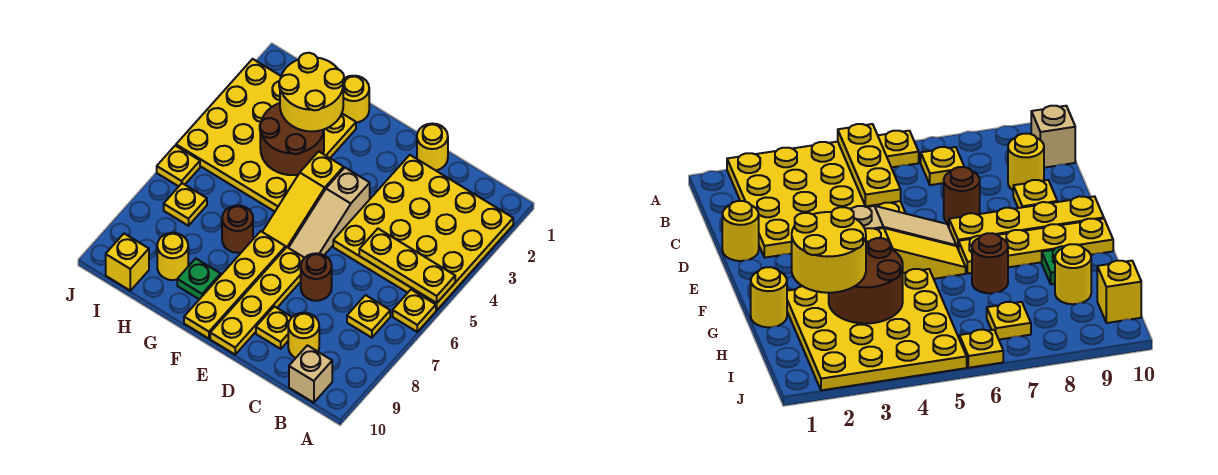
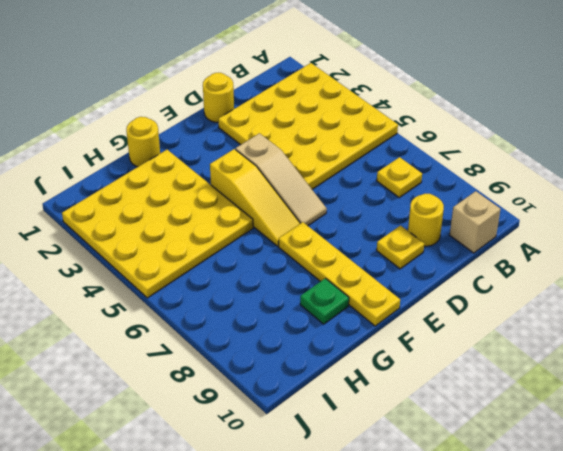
none -> yellow 1x1 plate [393,290,436,332]
none -> brown 1x1 round brick [301,253,332,301]
none -> yellow 1x4 plate [210,247,304,354]

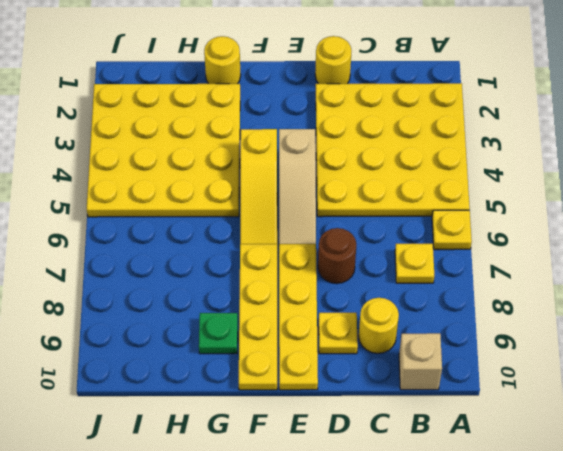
none -> brown 1x1 round brick [222,205,253,253]
none -> yellow 1x1 round brick [157,233,188,280]
none -> yellow 1x1 plate [164,183,207,226]

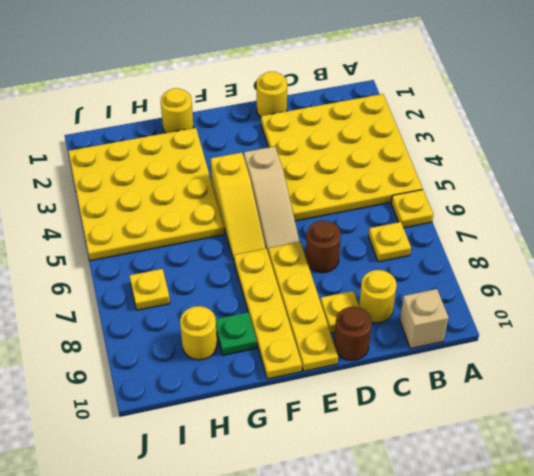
brown 1x1 round brick [334,307,372,360] -> brown 1x1 round brick moved to [222,205,253,253]
none -> yellow 1x1 brick [106,234,149,291]
none -> yellow 1x1 plate [157,146,200,186]
none -> yellow 1x3 plate [359,229,455,303]

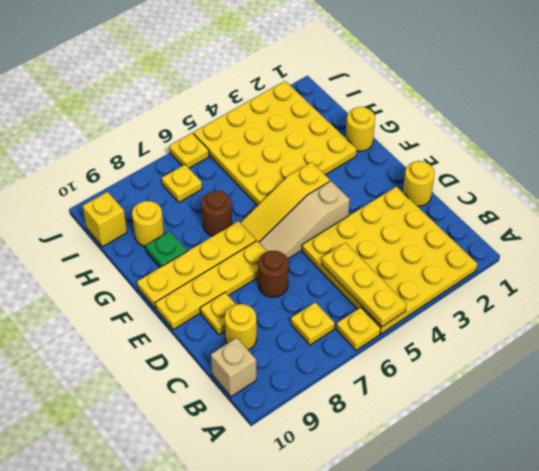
none -> brown 2x2 round brick [260,103,324,175]
none -> yellow 2x2 round brick [279,53,344,131]

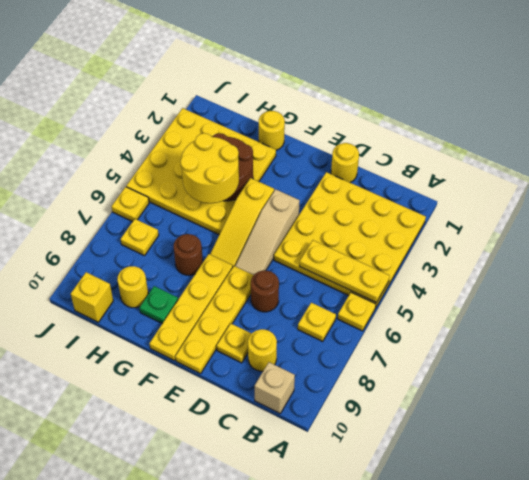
yellow 2x2 round brick [180,133,239,203] -> yellow 2x2 round brick moved to [279,53,344,131]

